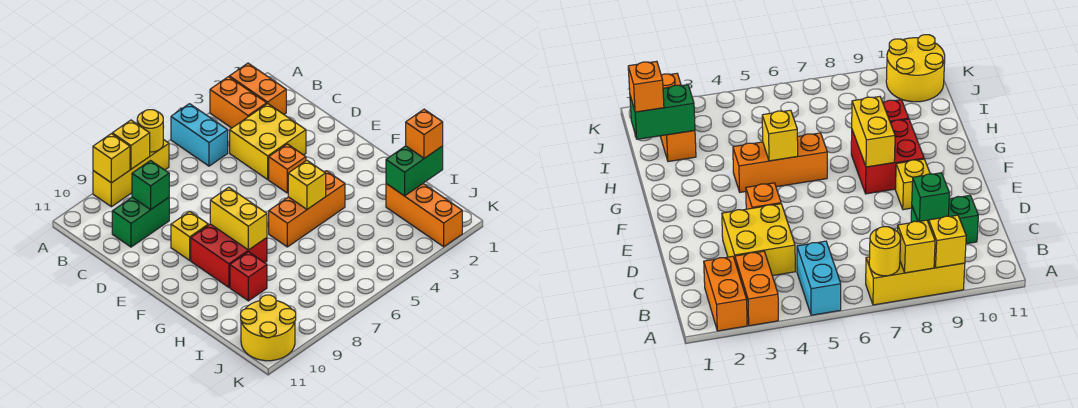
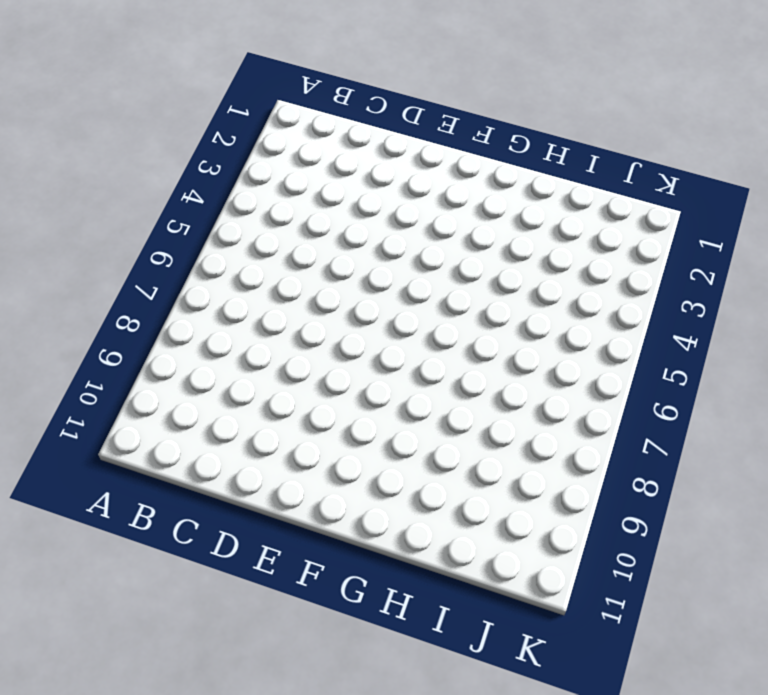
none -> orange 1x2 brick [229,63,286,114]
none -> orange 1x2 brick [210,77,267,128]
none -> cyan 1x2 brick [171,104,228,166]

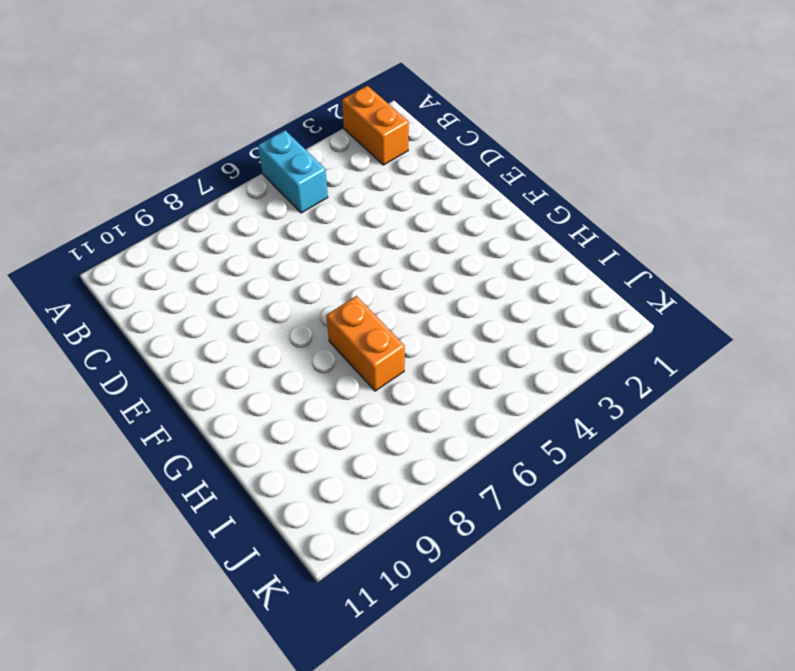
orange 1x2 brick [326,296,405,391] -> orange 1x2 brick moved to [210,77,267,128]
none -> yellow 1x3 brick [93,139,169,207]
none -> yellow 2x2 brick [230,104,306,179]
none -> green 1x2 brick [112,197,169,247]

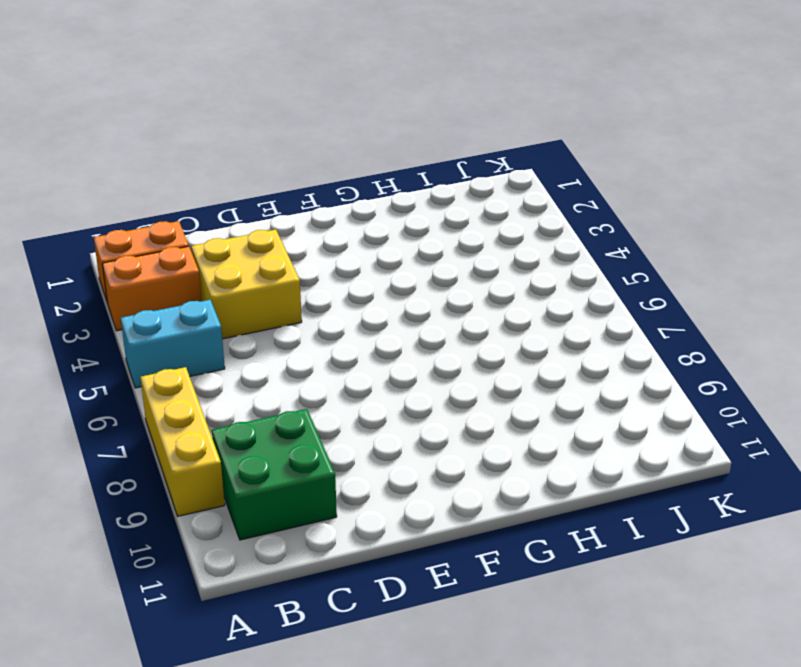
green 2x2 brick [212,409,337,540] -> green 1x2 brick [112,197,169,247]
none -> orange 1x1 brick [269,144,306,193]
none -> yellow 1x1 brick [171,211,208,260]
none -> red 2x2 brick [191,224,267,287]

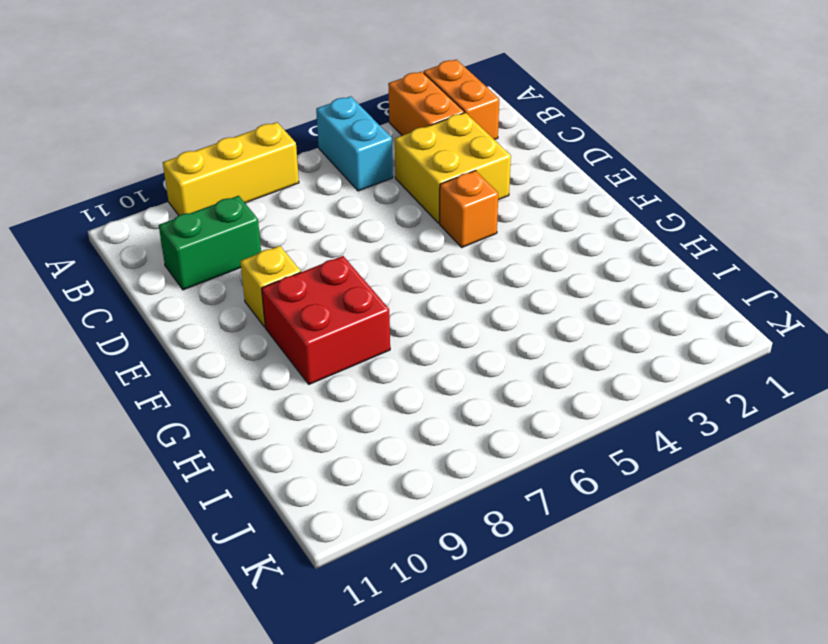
none -> orange 1x3 brick [269,171,345,247]
none -> red 1x1 brick [230,252,267,301]
none -> orange 1x3 brick [386,184,462,247]

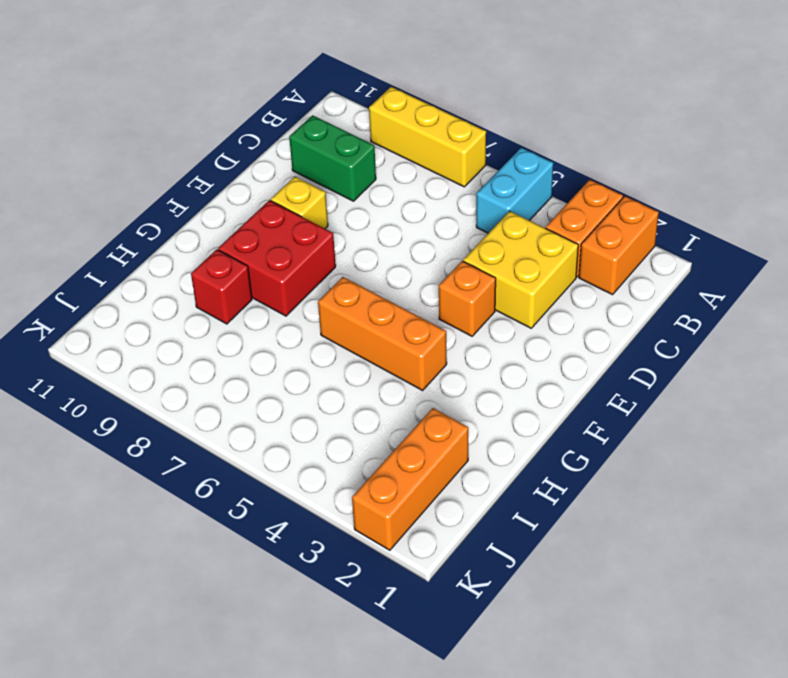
none -> yellow 2x2 round brick [241,295,296,361]
none -> yellow 1x1 round brick [137,110,163,152]
none -> yellow 1x1 brick [112,120,150,169]

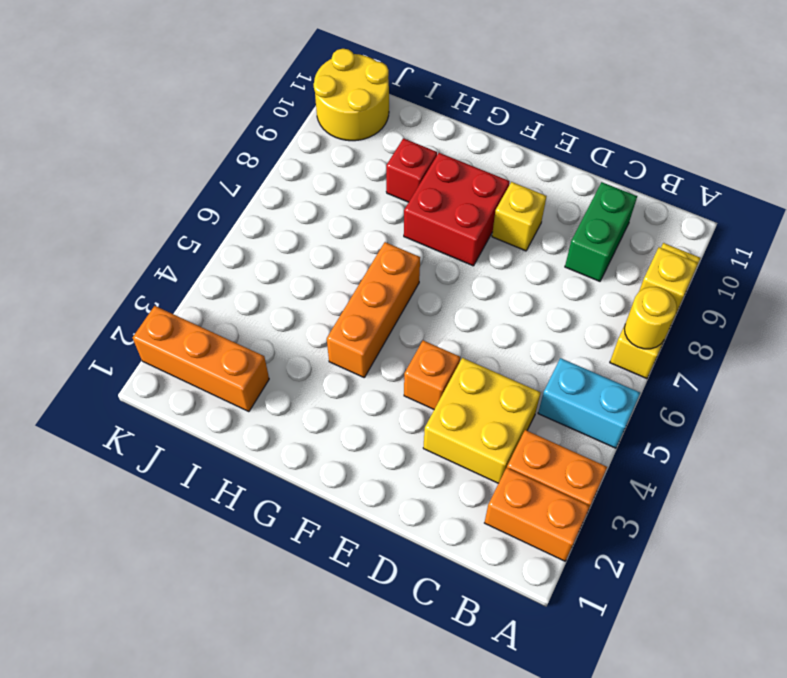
none -> yellow 1x1 brick [93,134,130,183]
none -> green 1x1 brick [132,161,169,209]
none -> yellow 1x2 brick [210,187,267,250]

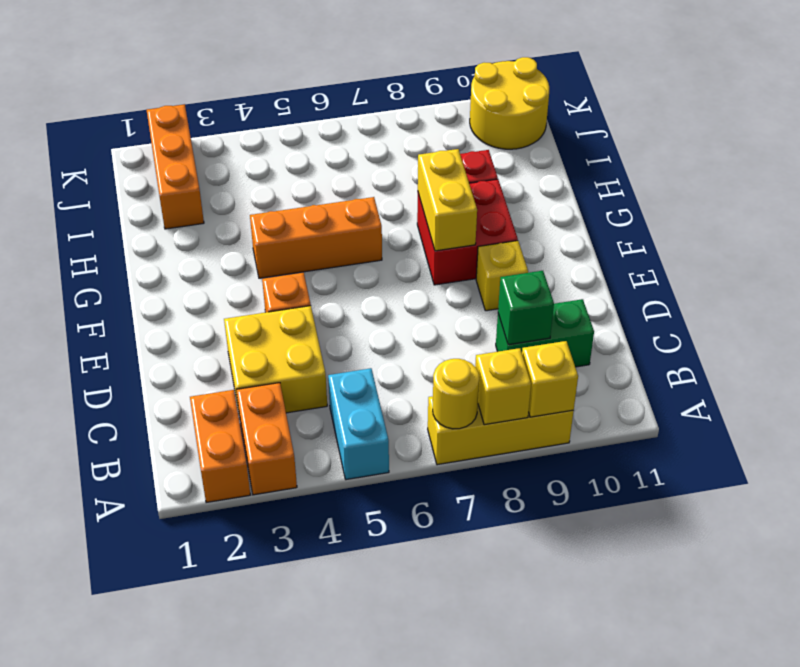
none -> yellow 1x1 brick [288,160,326,209]
none -> green 1x2 brick [386,146,443,196]
none -> orange 1x1 brick [406,109,443,158]

